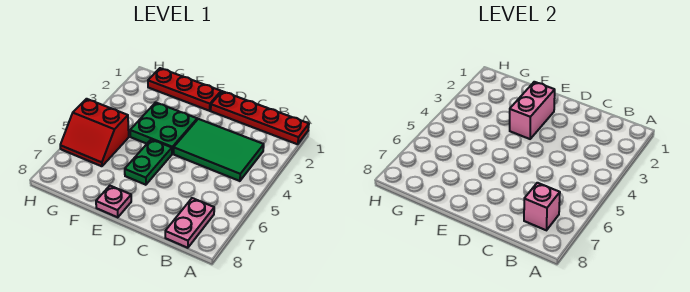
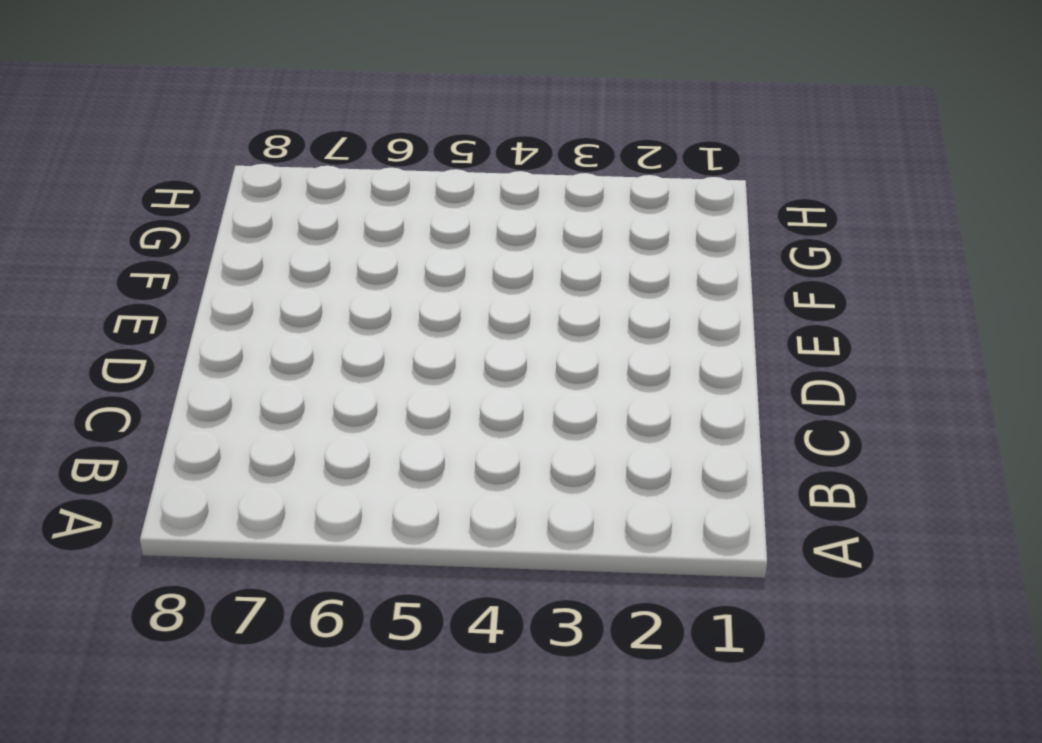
none -> red 1x4 plate [211,91,309,144]
none -> green 2x3 tile [174,119,264,181]

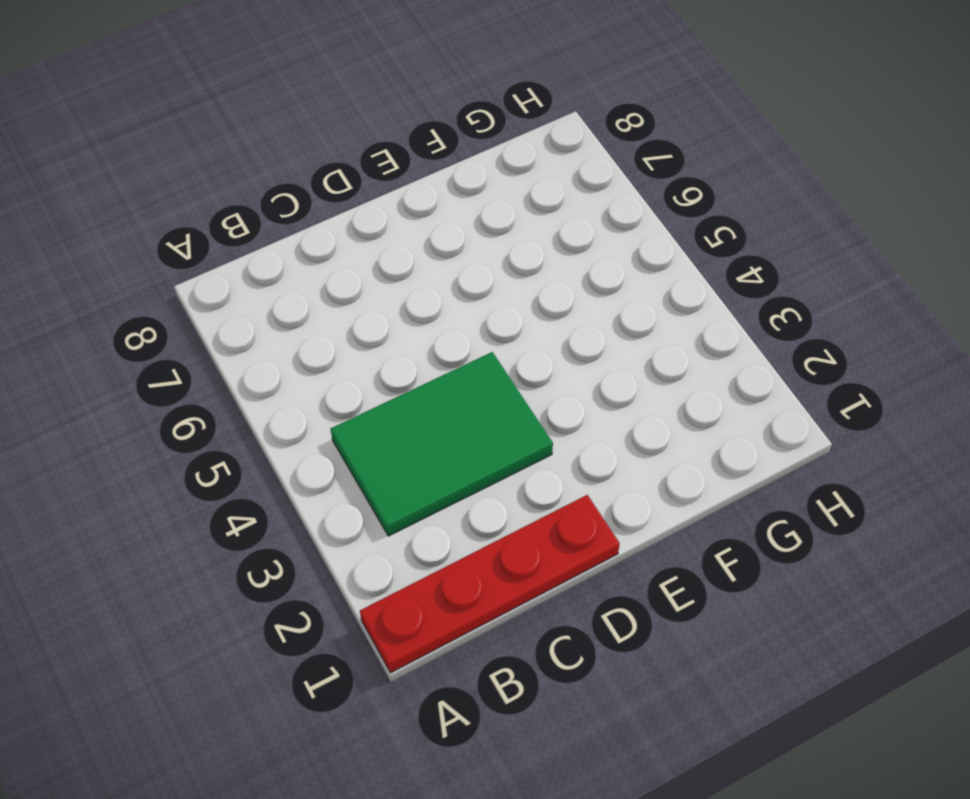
none -> pink 1x2 plate [165,198,214,248]
none -> red 1x3 plate [148,68,221,111]

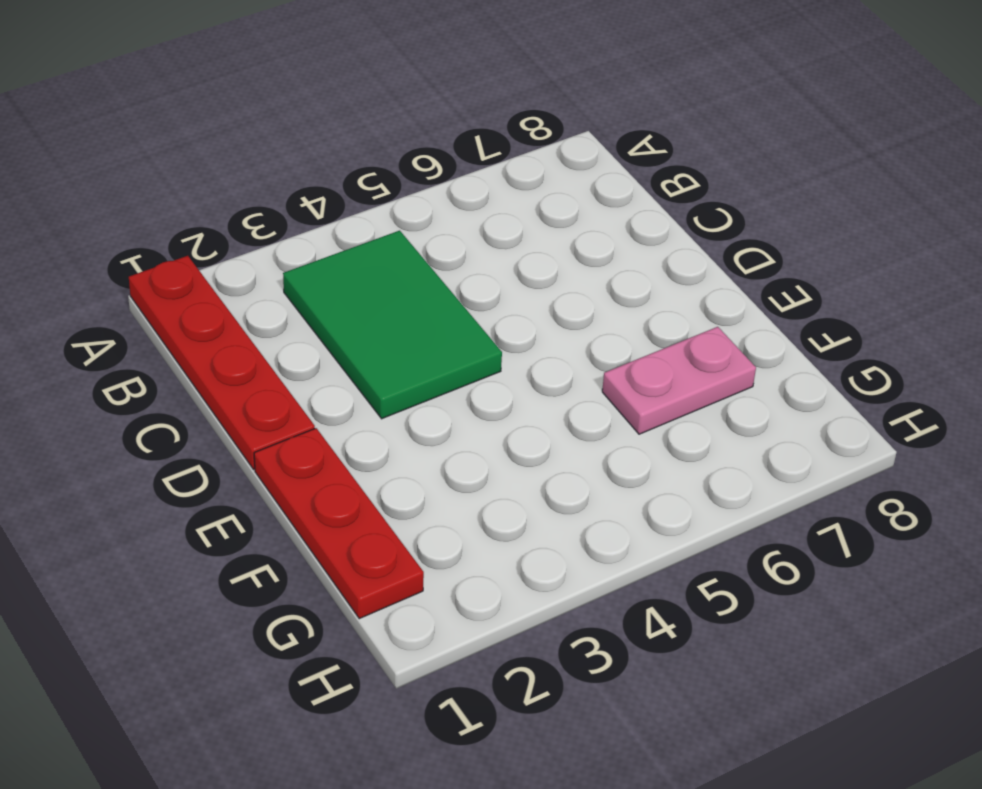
pink 1x2 plate [602,327,756,434] -> pink 1x2 plate moved to [165,198,214,248]
none -> green 2x2 plate [130,102,197,154]
none -> green 1x2 plate [125,139,172,185]

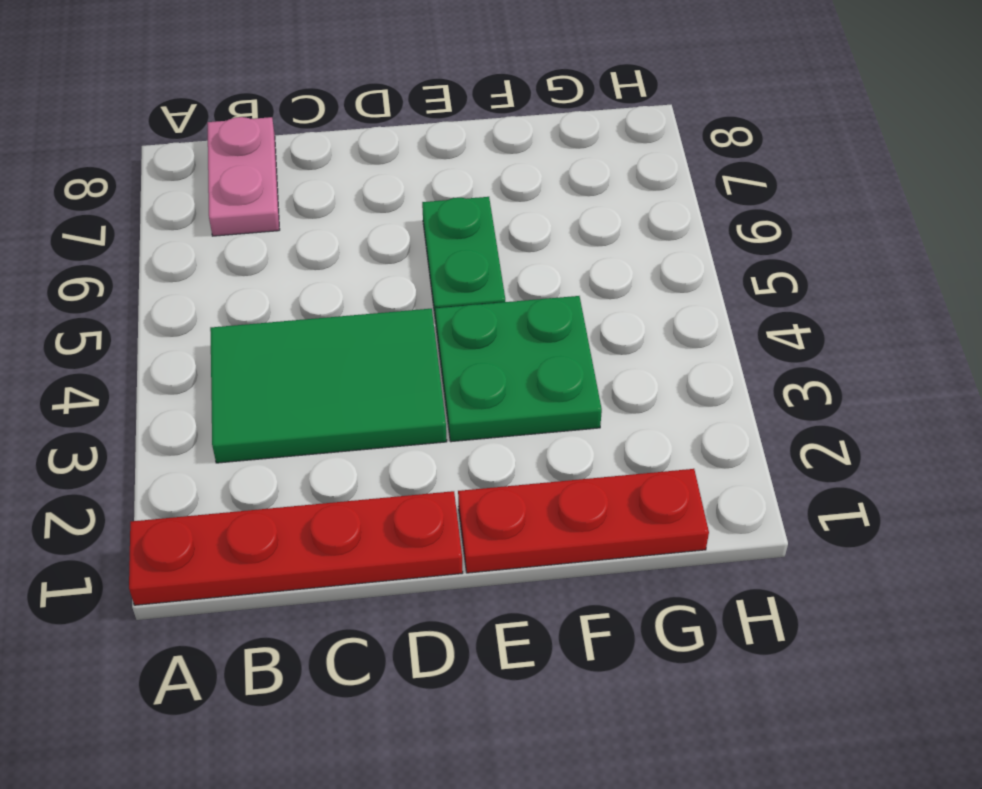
none -> pink 1x1 plate [96,186,131,217]
none -> red 2x2 slope [60,99,129,166]

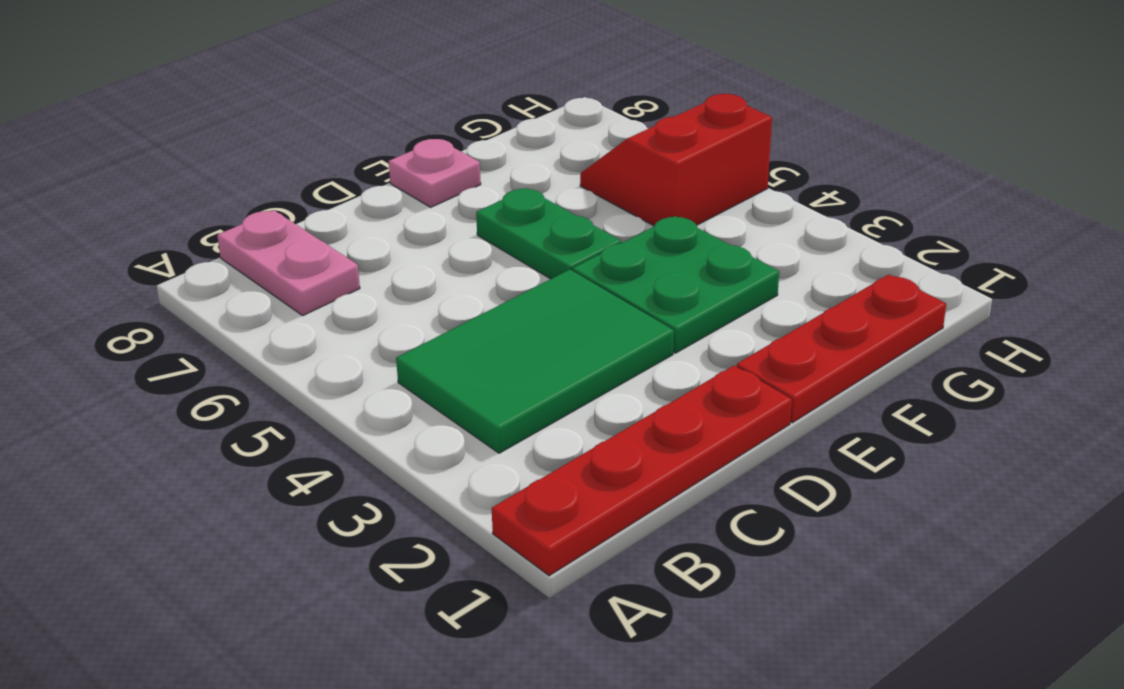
none -> pink 1x1 brick [524,183,560,230]
none -> pink 1x2 brick [510,82,555,139]

